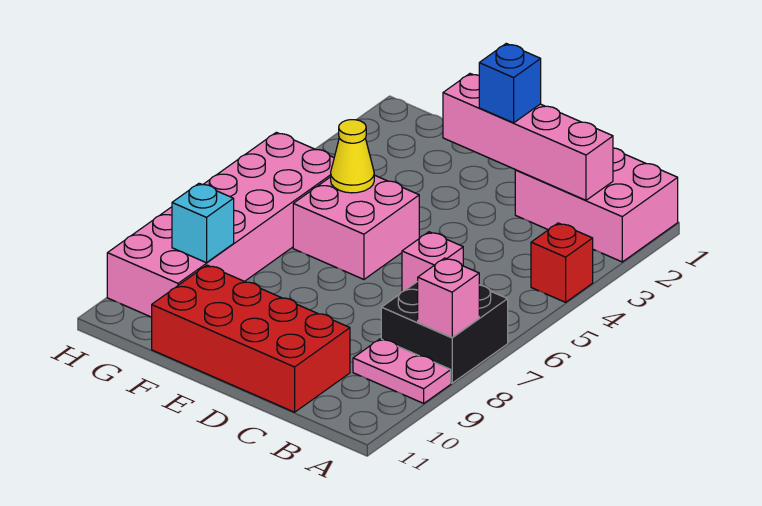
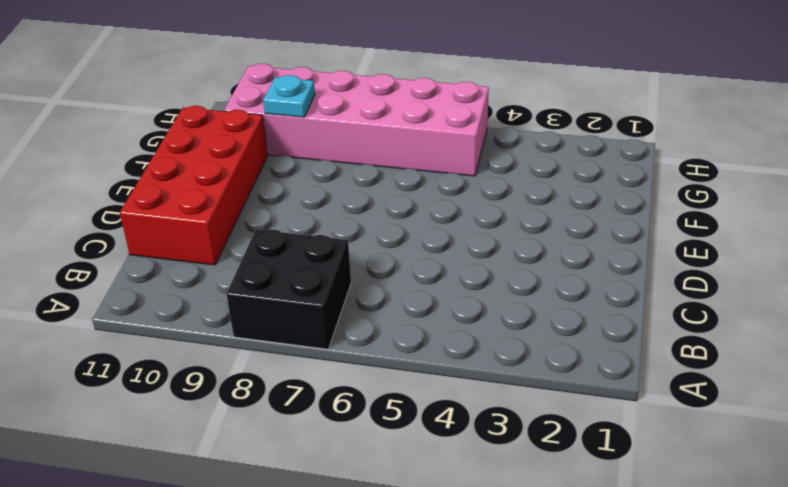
cyan 1x1 plate [263,75,315,117] -> cyan 1x1 brick [172,183,234,263]
none -> pink 2x3 brick [515,148,678,262]
none -> red 1x1 brick [531,223,593,302]
none -> pink 1x2 plate [353,339,451,403]

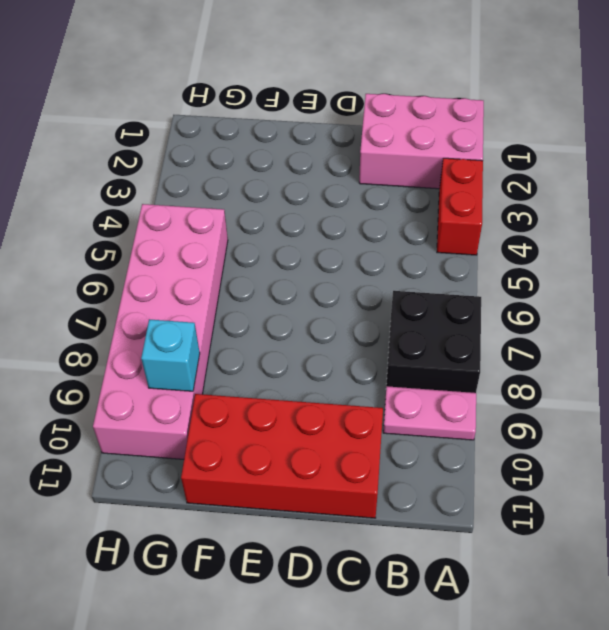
red 1x2 brick [437,158,483,255] -> red 1x1 brick [531,223,593,302]
none -> pink 1x1 brick [402,232,463,292]
none -> pink 2x2 brick [293,175,419,279]
none -> pink 1x1 brick [418,258,479,337]

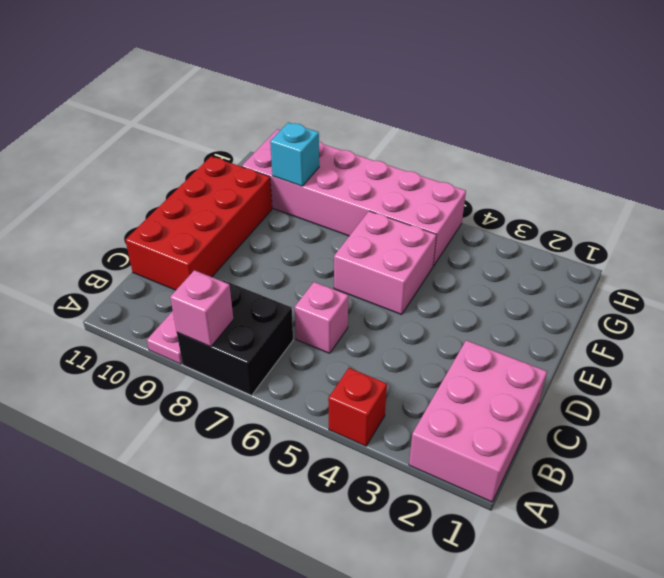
none -> pink 1x4 brick [443,74,613,200]
none -> yellow 1x1 cone [331,120,374,193]
none -> blue 1x1 brick [479,44,541,123]

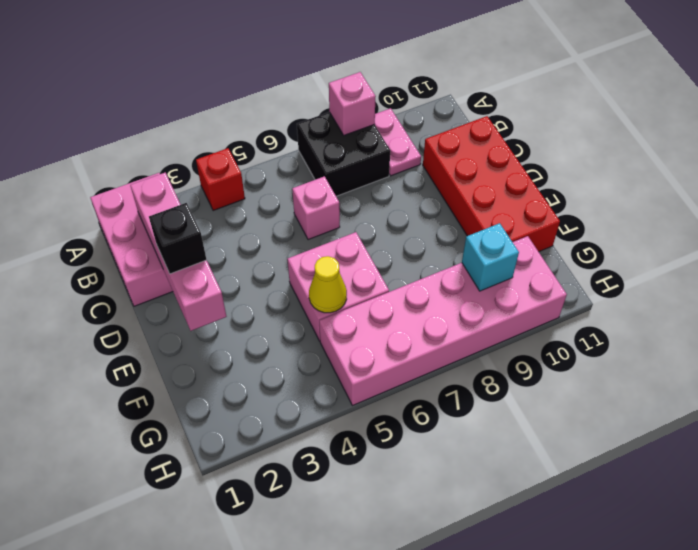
black 1x1 brick [149,203,207,274] -> blue 1x1 brick [479,44,541,123]

